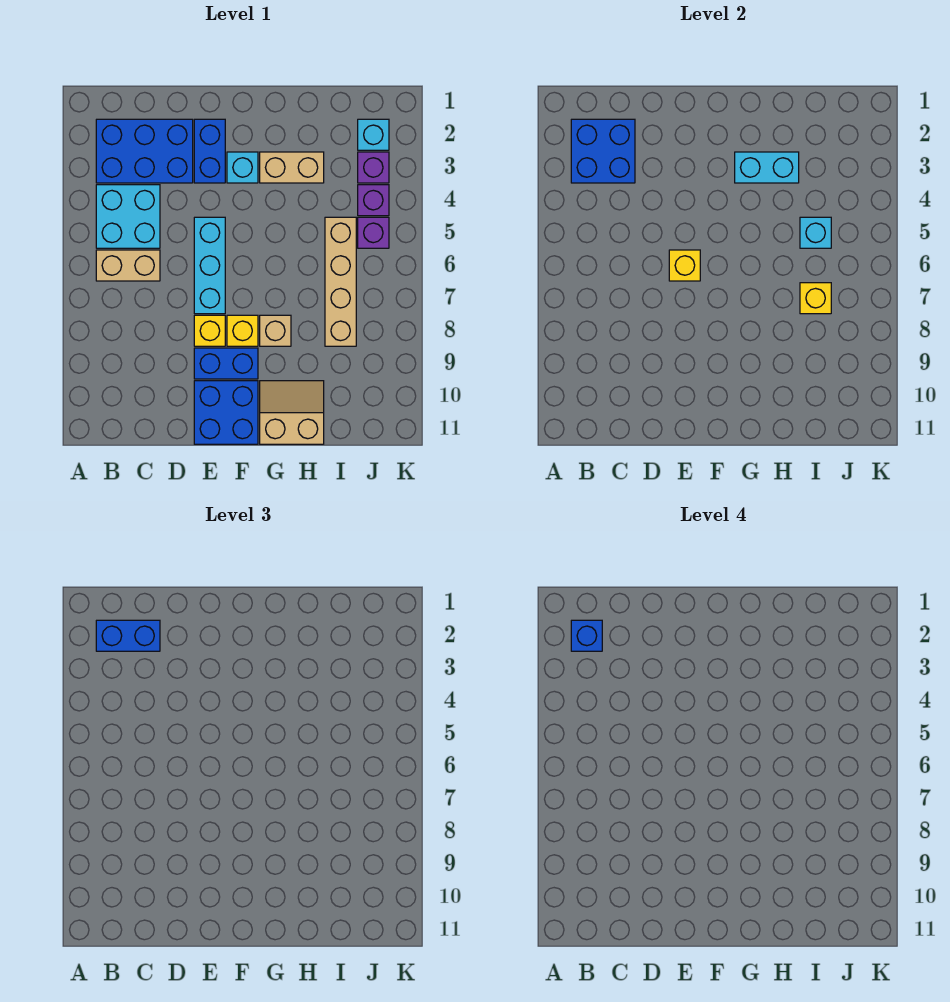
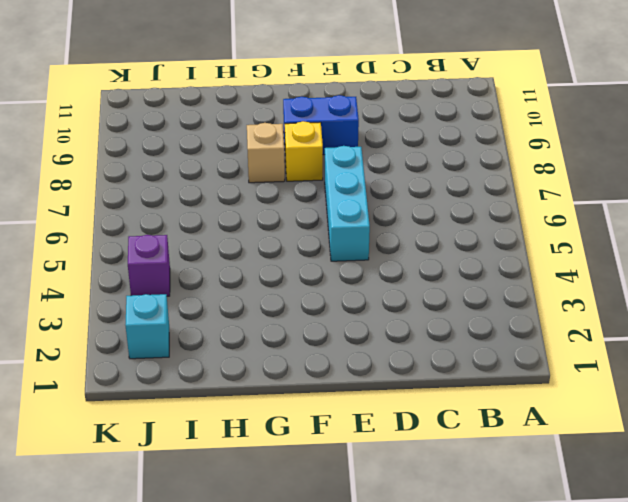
none -> blue 2x3 brick [96,119,193,183]
none -> cyan 2x2 brick [96,185,160,248]
none -> tan 1x2 brick [96,250,160,281]

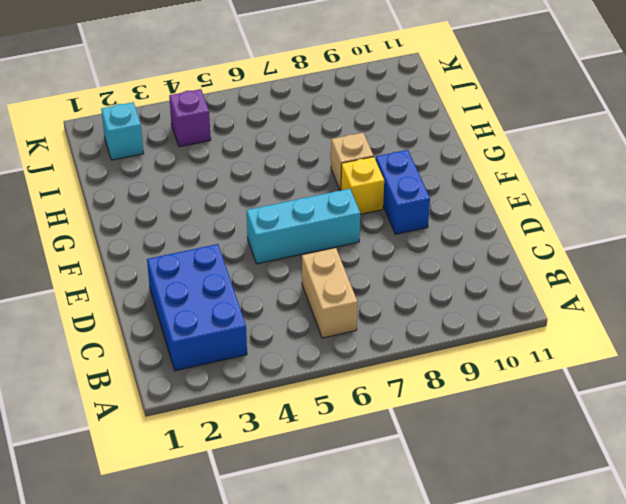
none -> cyan 2x2 brick [96,185,160,248]
none -> blue 1x2 brick [194,119,225,183]
none -> yellow 1x1 brick [194,315,225,346]

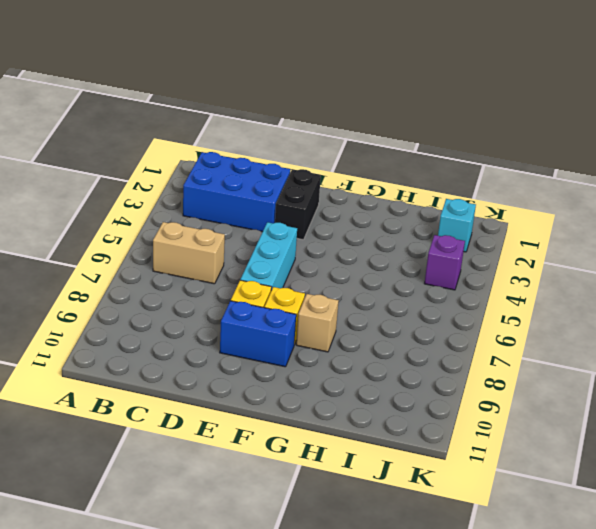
black 1x2 brick [275,169,321,240] -> blue 1x2 brick [194,119,225,183]
none -> cyan 2x2 brick [96,185,160,248]
none -> blue 2x2 brick [194,381,258,444]
none -> cyan 1x1 brick [227,152,258,183]

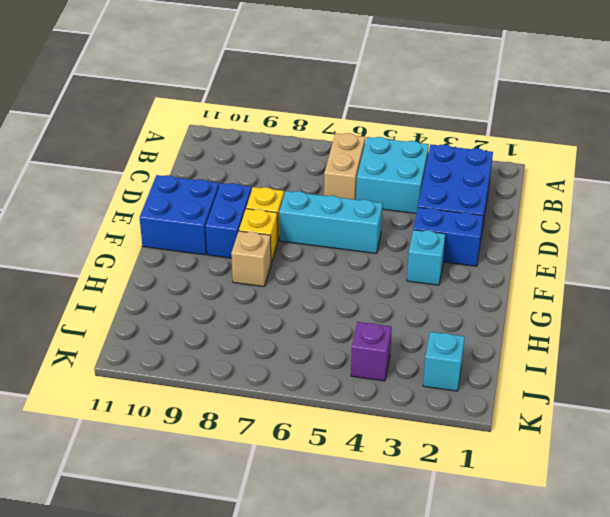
none -> tan 1x2 brick [260,152,324,183]
none -> tan 2x2 slope [260,381,324,444]
none -> tan 1x4 brick [325,217,356,346]

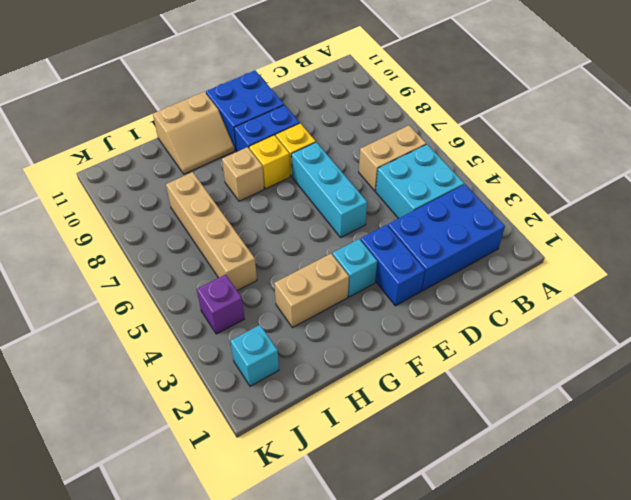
none -> purple 1x1 brick [358,152,389,183]
none -> purple 1x1 brick [358,217,389,248]
none -> blue 2x2 brick [571,119,635,183]

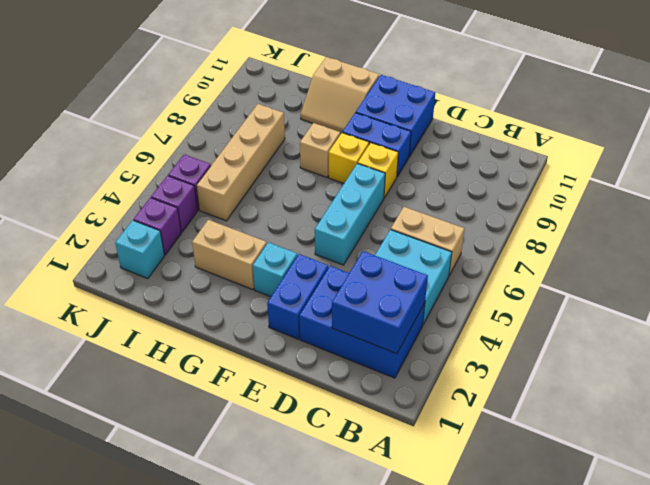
none -> yellow 1x1 brick [669,250,700,281]
none -> cyan 1x2 brick [735,152,799,183]
none -> cyan 1x1 brick [800,217,831,248]

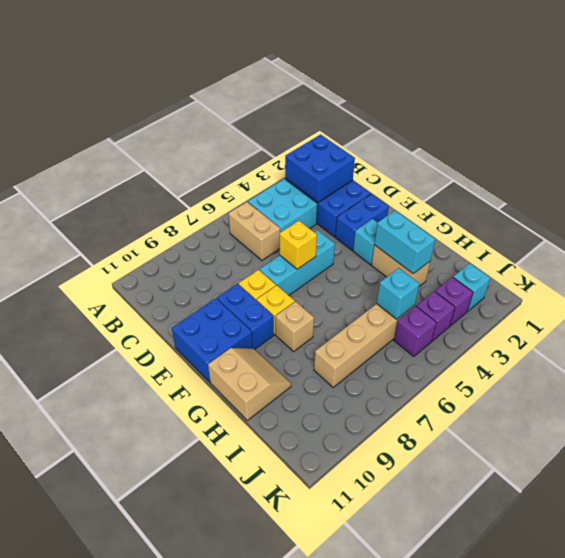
none -> yellow 1x1 brick [800,283,831,314]
none -> blue 1x2 brick [96,620,160,651]
none -> blue 1x1 brick [571,620,602,651]

